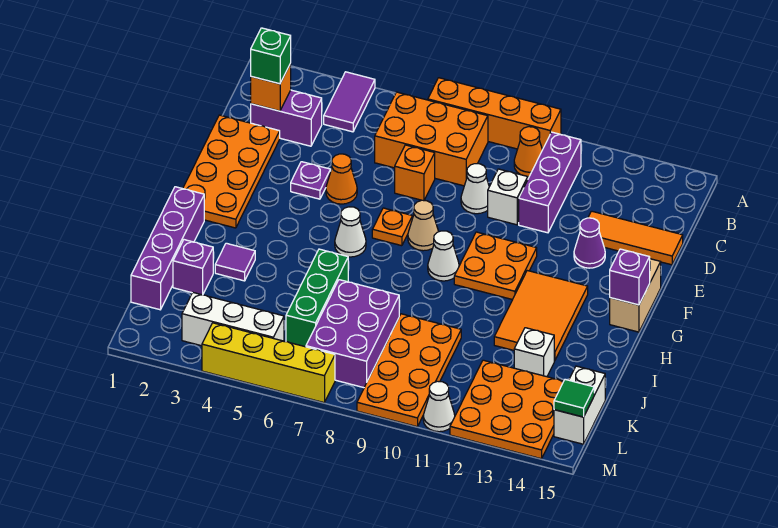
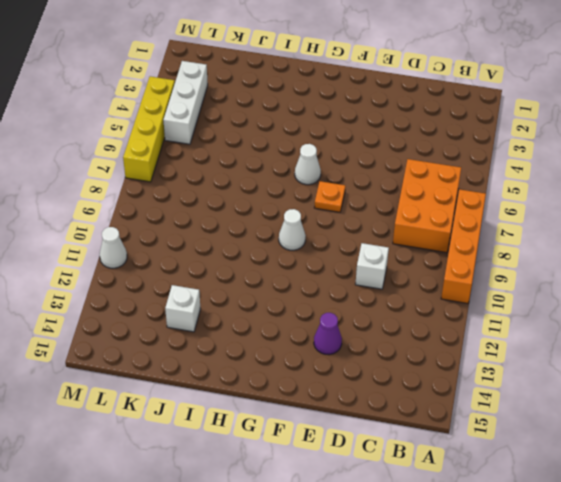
none -> purple 1x2 tile [324,72,375,132]
none -> orange 1x1 cone [514,127,542,177]
none -> purple 1x3 brick [519,132,581,233]
none -> purple 1x2 brick [251,90,322,146]

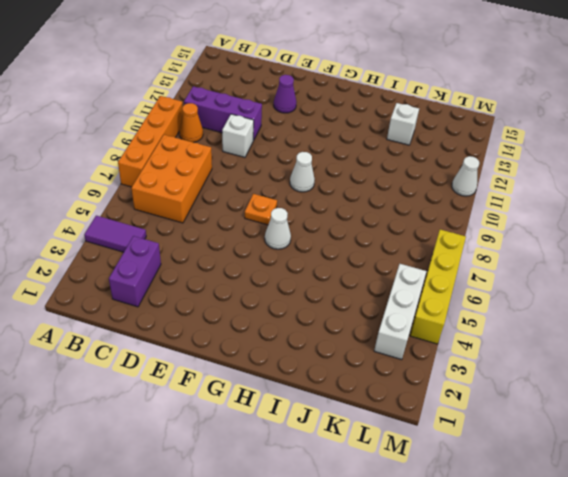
none -> orange 2x4 plate [183,115,280,228]
none -> orange 1x1 brick [395,145,435,201]
none -> white 1x1 cone [461,164,489,214]
none -> orange 1x3 tile [588,211,683,265]

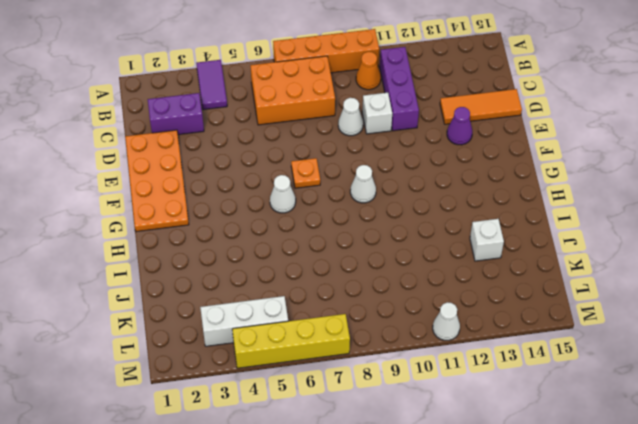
none -> orange 1x1 brick [395,145,435,201]
none -> purple 1x1 plate [291,162,331,199]
none -> orange 1x1 cone [326,154,357,204]
none -> tan 1x1 cone [408,200,439,251]

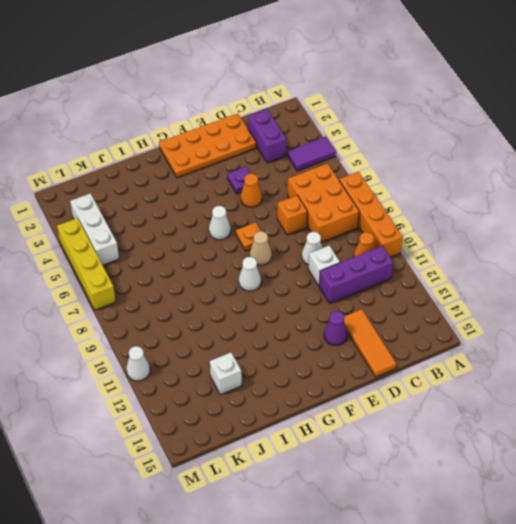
none -> orange 2x2 plate [454,232,537,300]
none -> tan 1x2 brick [610,259,661,332]
none -> orange 2x3 tile [494,271,588,361]
none -> purple 1x4 brick [131,187,204,310]

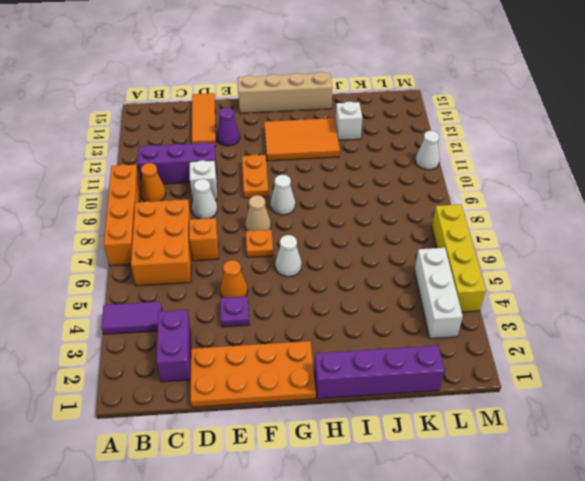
orange 1x2 plate [242,155,269,198] -> orange 2x2 plate [454,232,537,300]
tan 1x4 brick [238,72,333,113] -> tan 1x2 brick [610,259,661,332]
none -> purple 1x1 tile [215,243,255,281]
none -> green 1x3 brick [286,249,348,347]
none -> purple 1x1 brick [173,240,213,295]
none -> purple 2x3 brick [306,280,399,388]

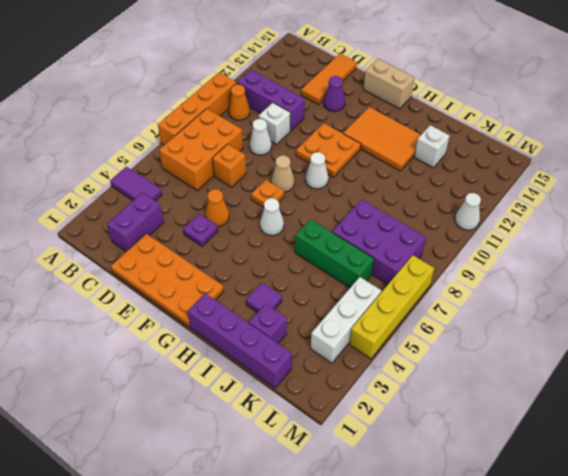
none -> orange 2x4 plate [357,314,461,427]
none -> orange 3x3 plate [450,360,564,459]
none -> white 1x2 brick [554,366,605,444]
none -> orange 1x1 brick [251,64,291,111]

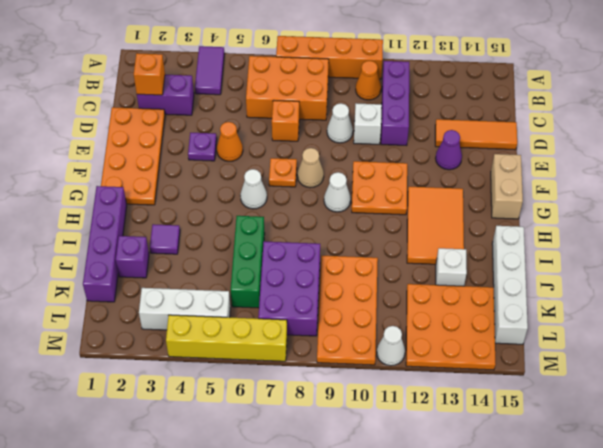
white 1x4 brick [492,226,528,344] -> white 1x2 brick [554,366,605,444]
none -> purple 1x1 brick [610,249,650,305]
none -> green 1x1 tile [554,379,594,417]
none -> green 1x1 brick [251,28,291,84]

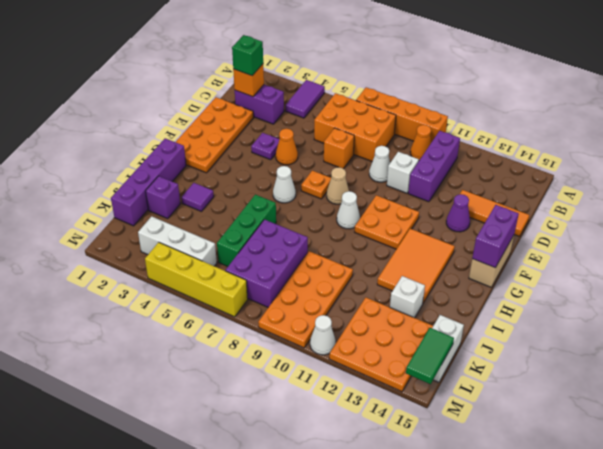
purple 1x2 brick [472,205,519,268] -> purple 1x1 brick [610,249,650,305]
green 1x2 tile [406,328,454,384] -> green 1x1 tile [554,379,594,417]

